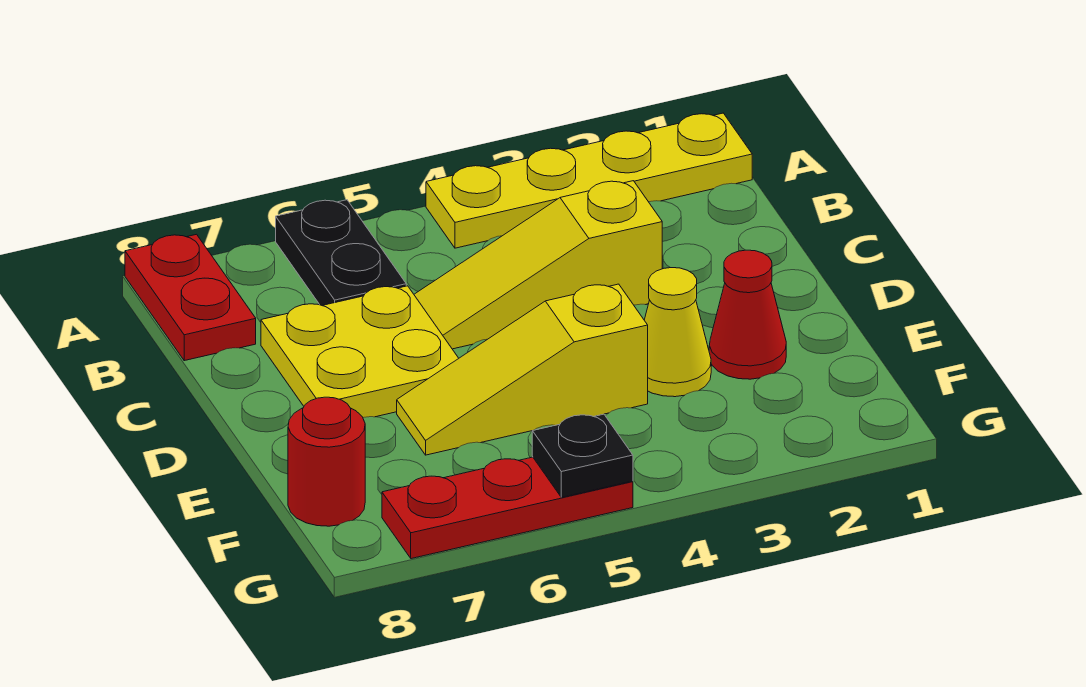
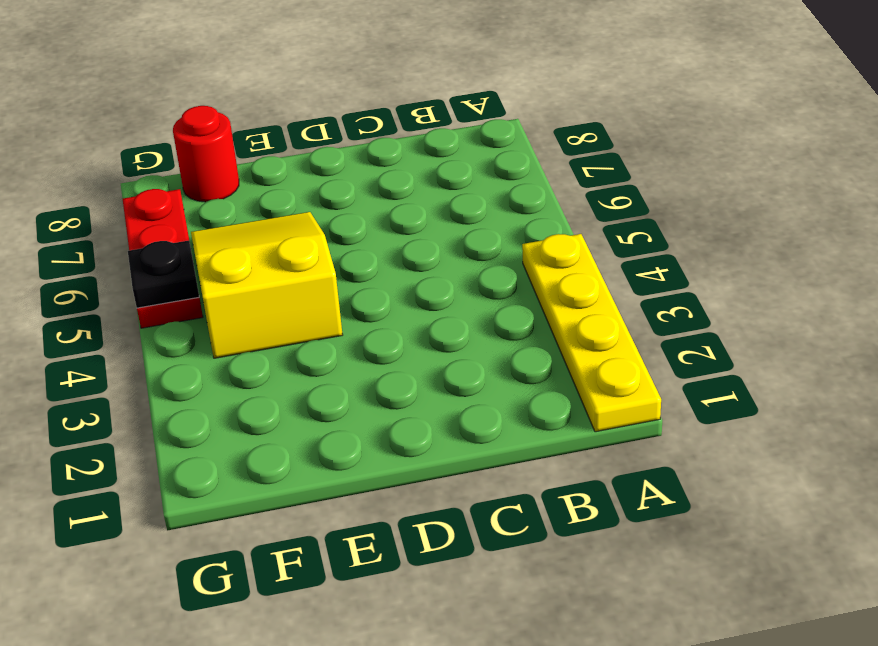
yellow 2x3 slope [191,212,343,358] -> yellow 1x3 slope [397,284,648,455]
none -> black 1x2 plate [276,200,406,306]
none -> red 1x2 plate [125,234,256,361]

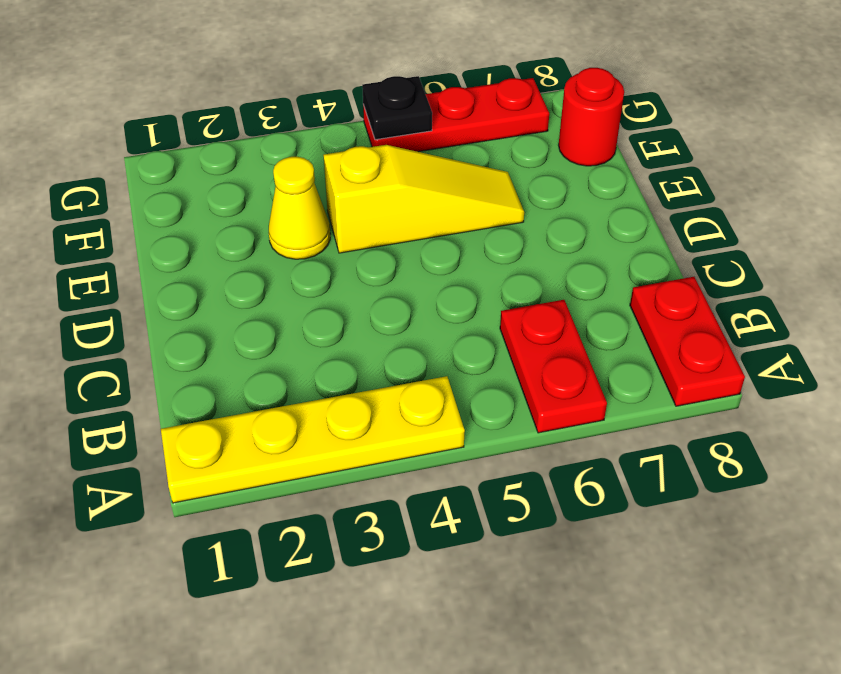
red 1x2 plate [500,300,607,433] -> black 1x2 plate [276,200,406,306]
none -> yellow 1x3 slope [414,181,662,349]
none -> yellow 2x2 plate [261,286,459,418]

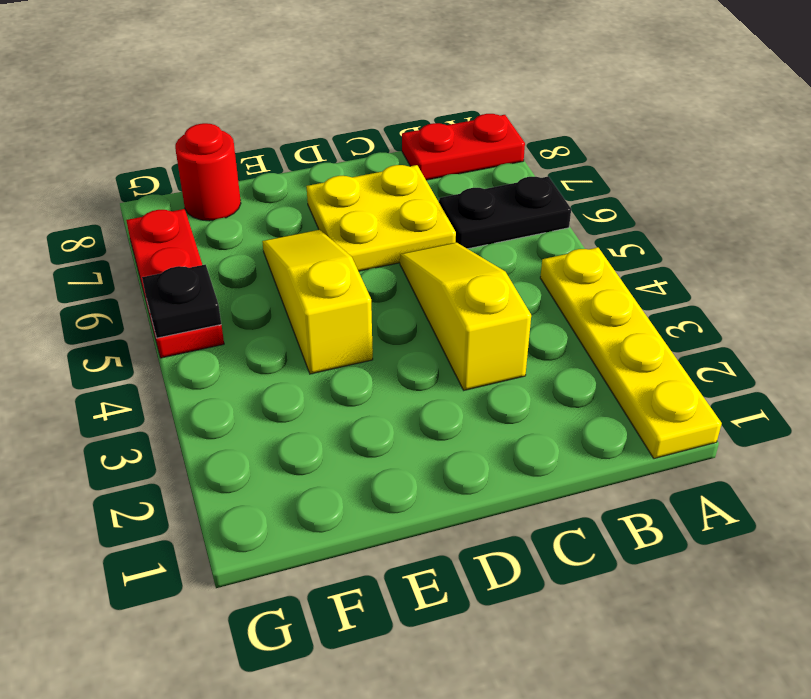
none -> red 1x1 cone [709,250,786,379]
none -> yellow 1x1 cone [644,268,711,397]

